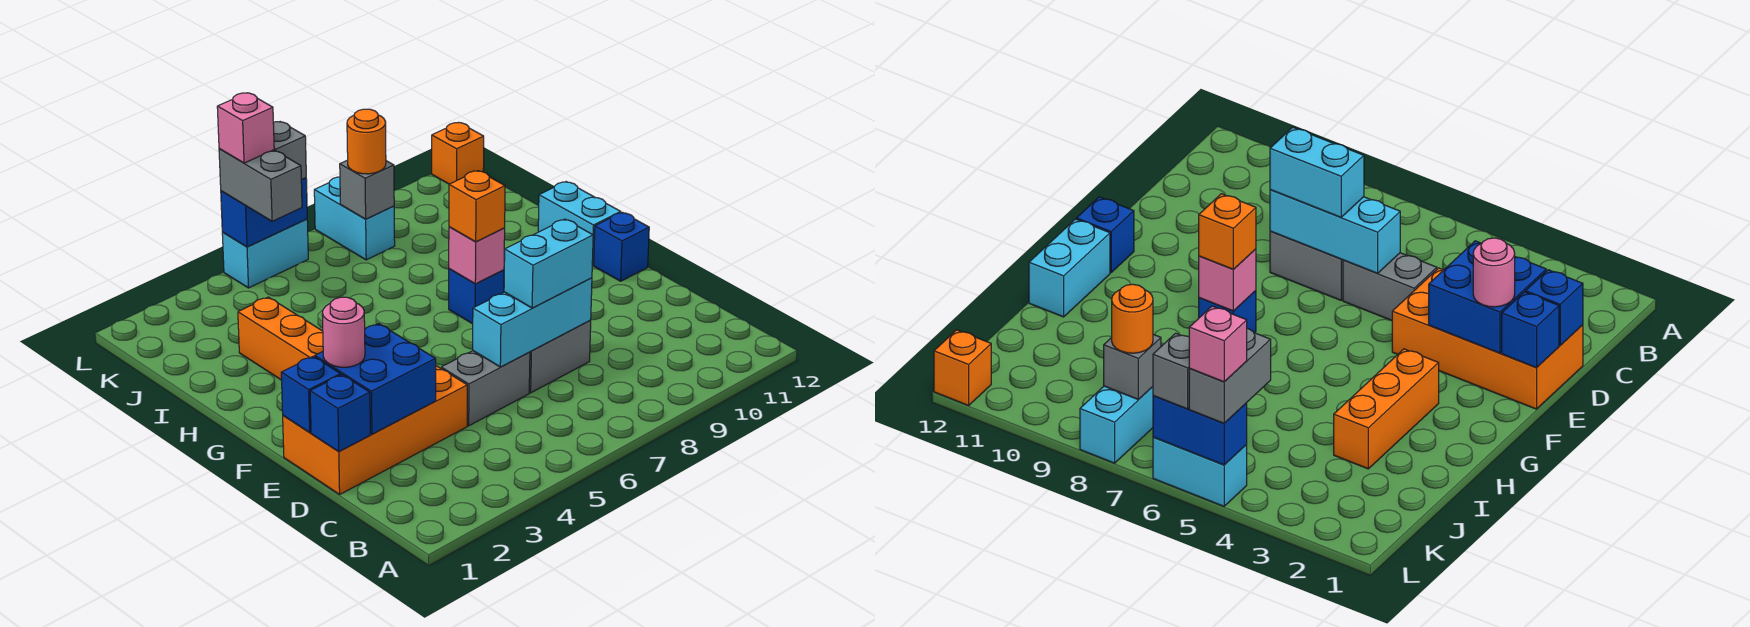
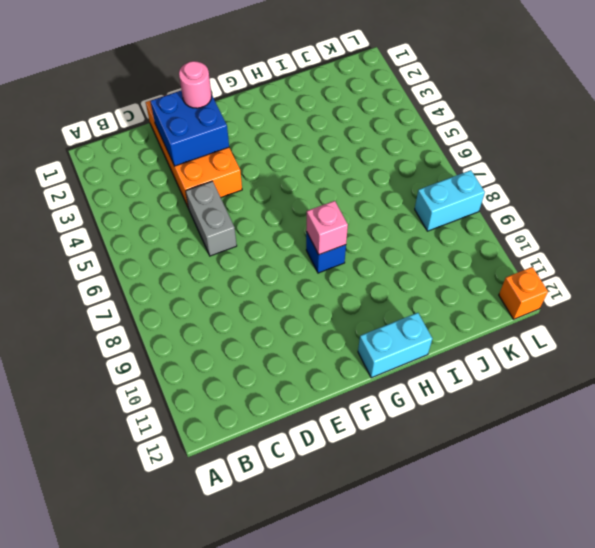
none -> grey 1x2 brick [529,321,591,393]
none -> blue 1x1 brick [594,212,649,281]
none -> orange 1x3 brick [238,297,323,380]

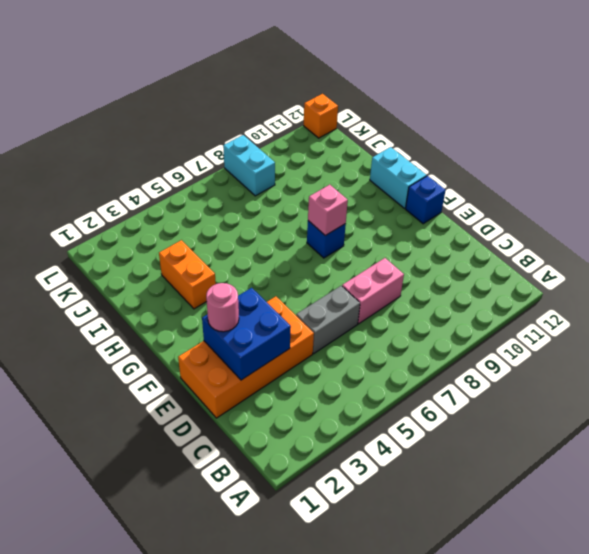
pink 1x2 brick [342,258,404,324] -> grey 1x2 brick [529,321,591,393]
orange 1x2 brick [159,240,216,309] -> orange 1x3 brick [238,297,323,380]
none -> cyan 1x2 brick [222,219,308,288]
none -> blue 1x1 brick [310,375,370,452]
none -> cyan 1x3 brick [473,278,592,367]

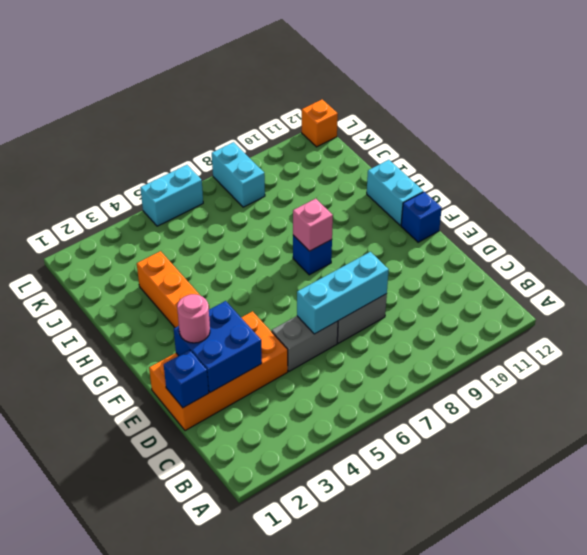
none -> blue 1x1 brick [281,356,341,433]
none -> grey 1x1 brick [340,160,394,219]
none -> blue 1x2 brick [221,178,307,247]

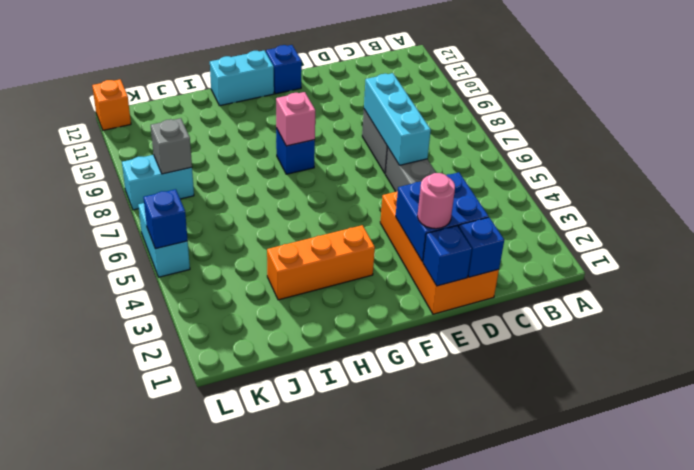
blue 1x1 brick [143,189,188,249] -> blue 1x2 brick [221,178,307,247]
none -> cyan 1x2 brick [504,219,593,308]
none -> orange 1x1 brick [449,171,505,242]
none -> grey 1x2 brick [219,149,302,221]

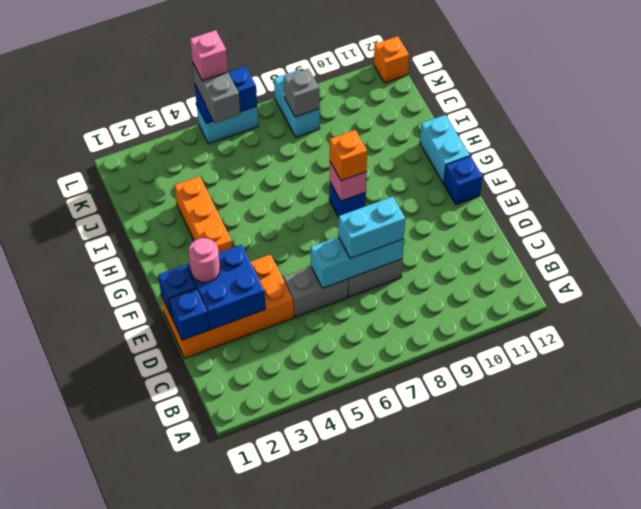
none -> orange 1x1 round brick [347,109,386,174]
none -> grey 1x1 brick [273,122,306,180]

